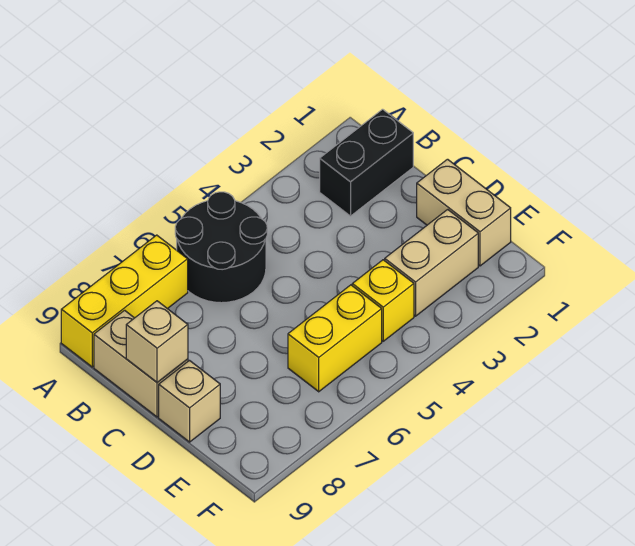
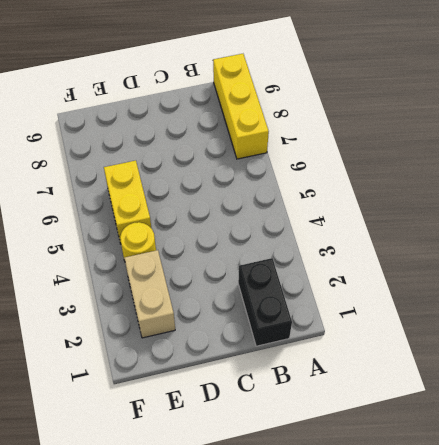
yellow 1x1 round brick [120,222,156,261] -> yellow 1x1 brick [352,260,414,341]
none -> black 2x2 round brick [175,192,267,303]
none -> tan 1x2 brick [94,310,188,417]

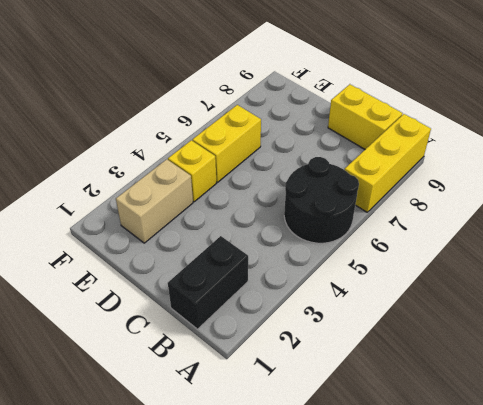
yellow 1x2 brick [328,84,403,149] -> tan 1x2 brick [94,310,188,417]
none -> tan 1x2 brick [417,159,511,266]
none -> tan 1x1 brick [159,360,220,442]

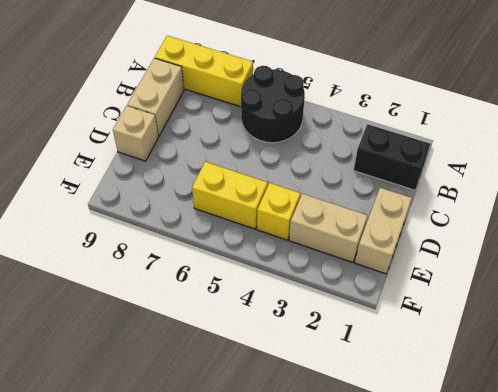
none -> tan 1x1 brick [126,301,188,382]

